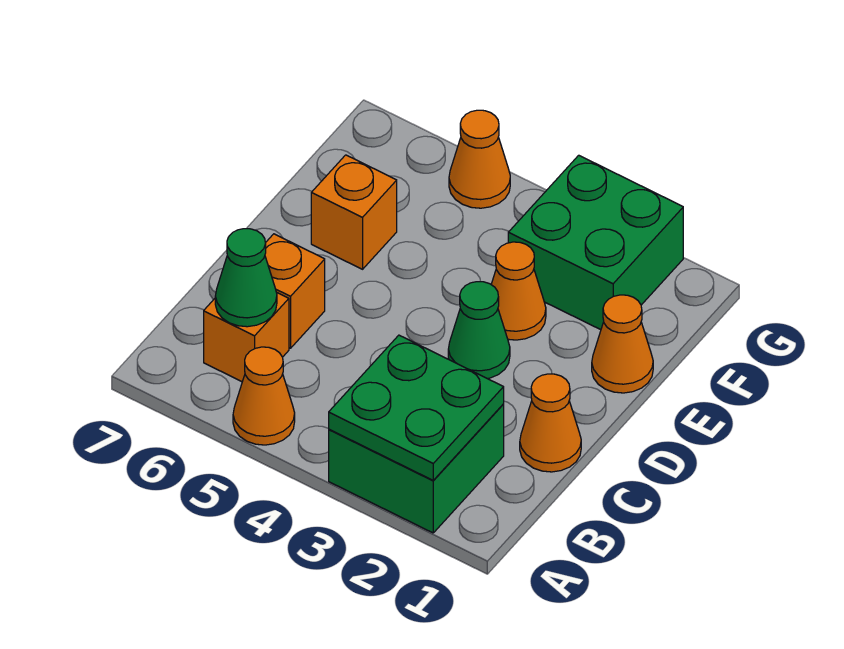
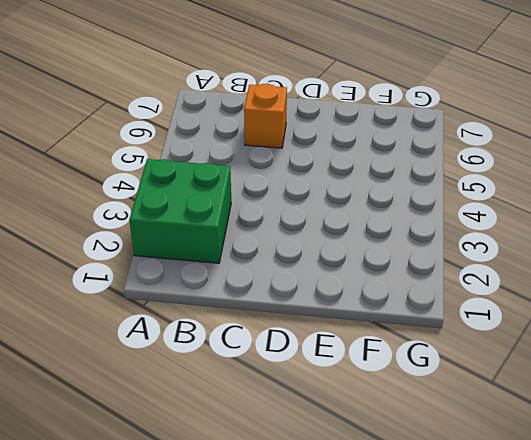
none -> orange 1x1 cone [233,347,295,445]
none -> orange 1x1 brick [204,292,289,382]
none -> orange 1x1 cone [520,374,581,472]

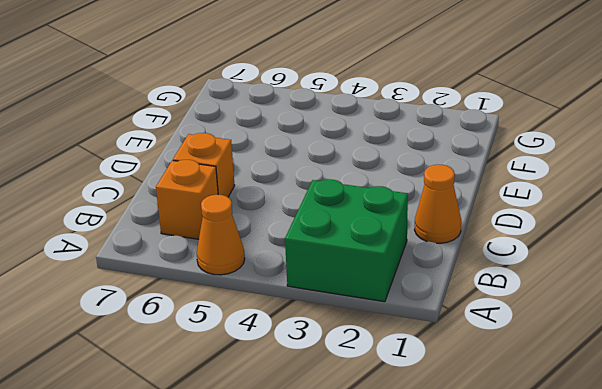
none -> green 1x1 cone [448,282,510,379]
none -> orange 1x1 cone [592,295,653,393]
none -> orange 1x1 cone [491,242,546,340]

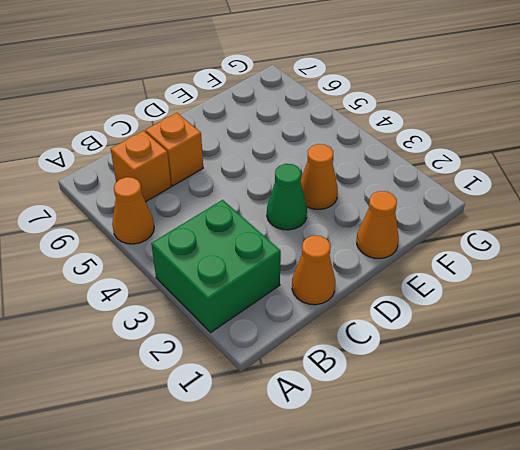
none -> orange 1x1 brick [311,155,397,269]
none -> green 2x2 brick [508,155,683,330]
none -> orange 1x1 cone [449,110,510,208]

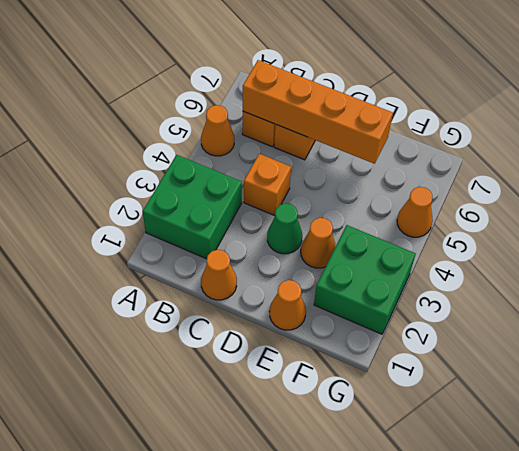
orange 1x4 brick [243,60,393,164] -> green 1x1 cone [215,229,277,327]
orange 1x1 brick [244,154,291,216] -> orange 1x1 brick moved to [311,155,397,269]
none -> green 2x2 plate [329,335,504,480]

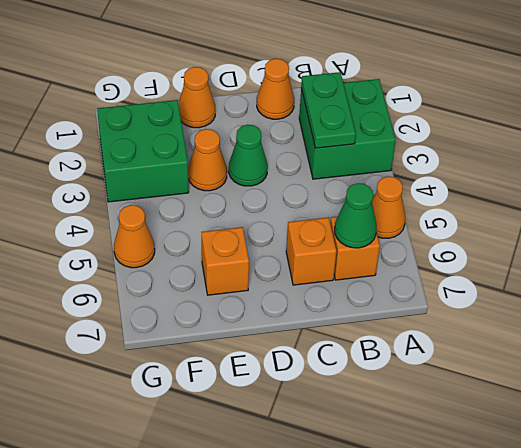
green 1x2 plate [301,72,356,148] -> green 2x2 plate [329,335,504,480]

